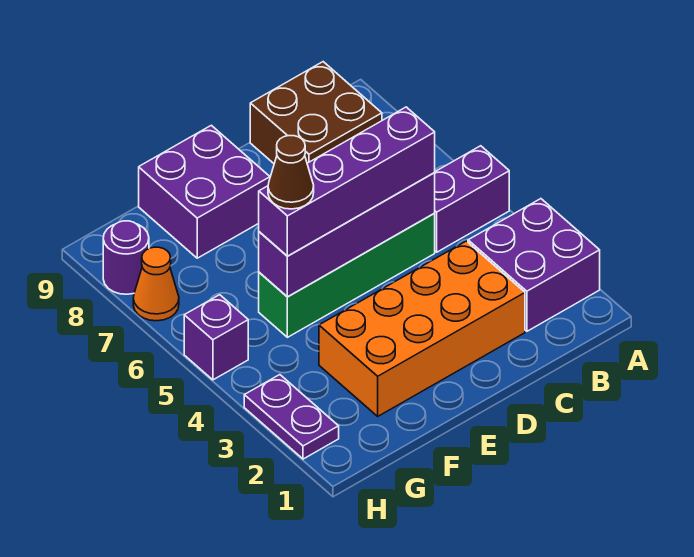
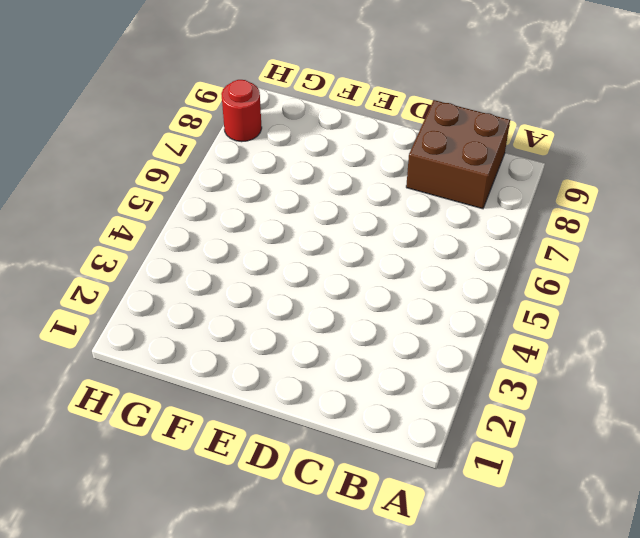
red 1x1 round brick [221,80,262,142] -> purple 1x1 round brick [103,221,149,294]
none -> purple 2x2 brick [468,199,600,331]
none -> purple 1x2 brick [435,146,509,252]
none -> orange 2x4 brick [319,241,525,416]

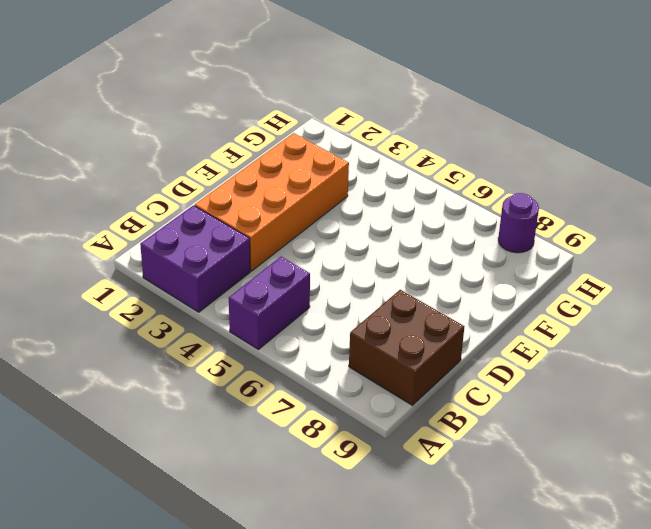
none -> green 1x4 brick [259,213,435,337]
none -> purple 2x2 brick [139,125,270,258]
none -> purple 1x2 plate [244,375,339,459]

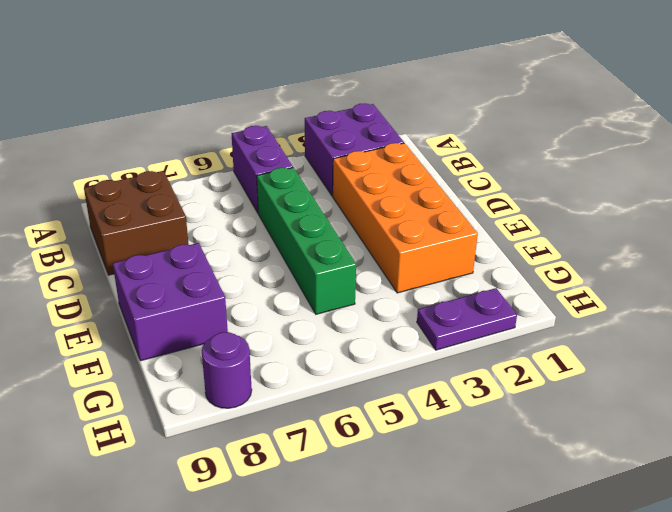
none -> purple 1x1 brick [184,295,248,380]
none -> orange 1x1 cone [133,247,179,321]
none -> purple 1x4 brick [259,172,435,297]

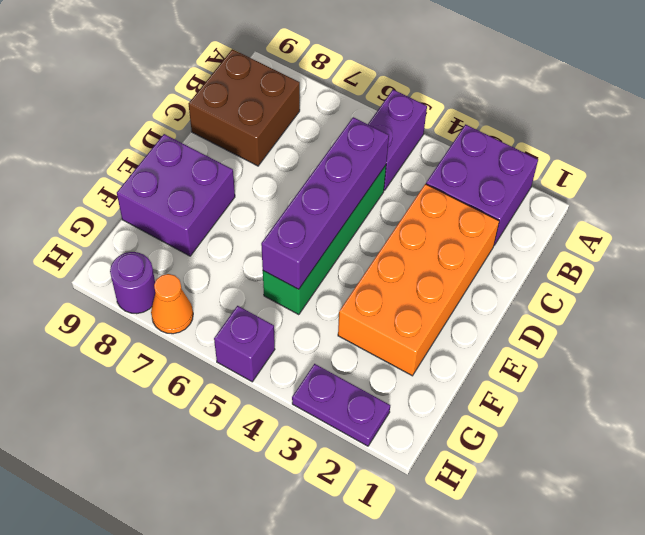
none -> purple 1x4 brick [259,107,435,256]
none -> brown 1x1 cone [268,136,314,209]

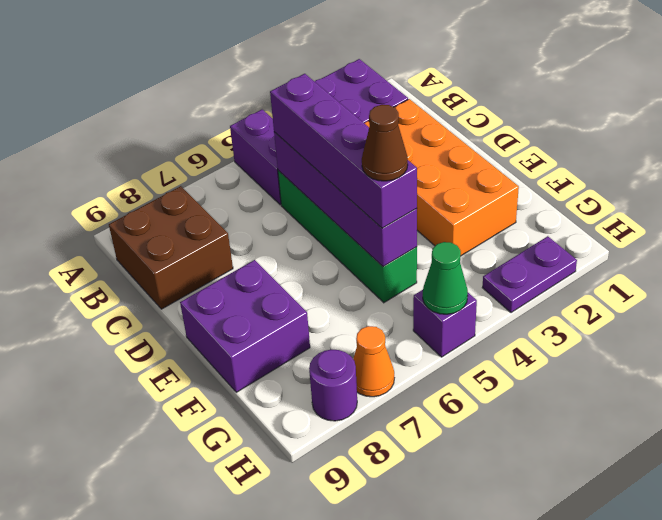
green 1x1 cone [423,242,468,314] -> none

